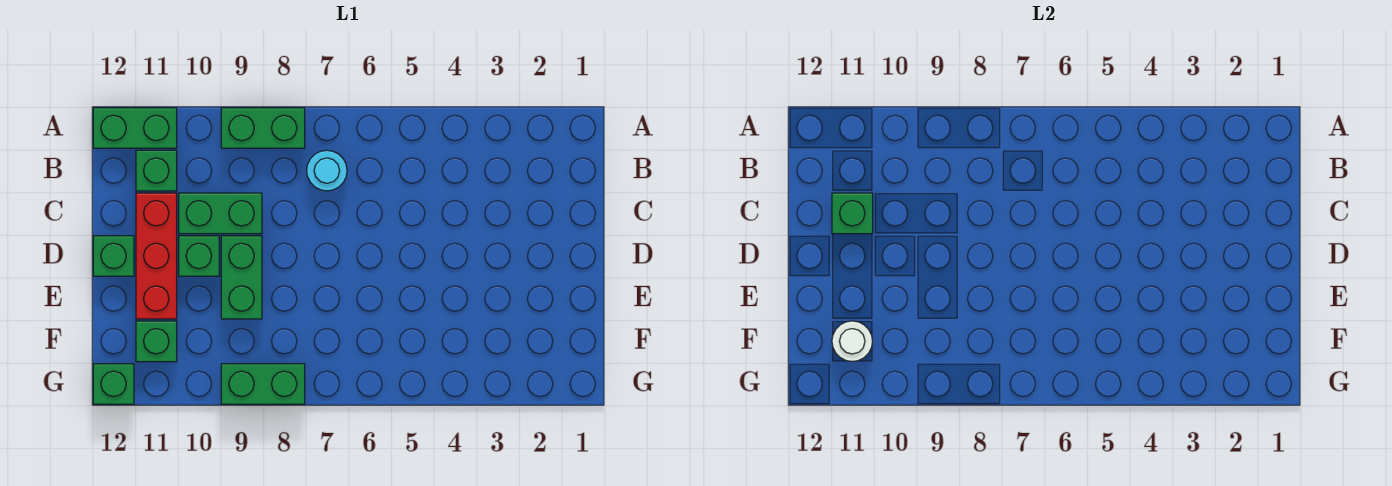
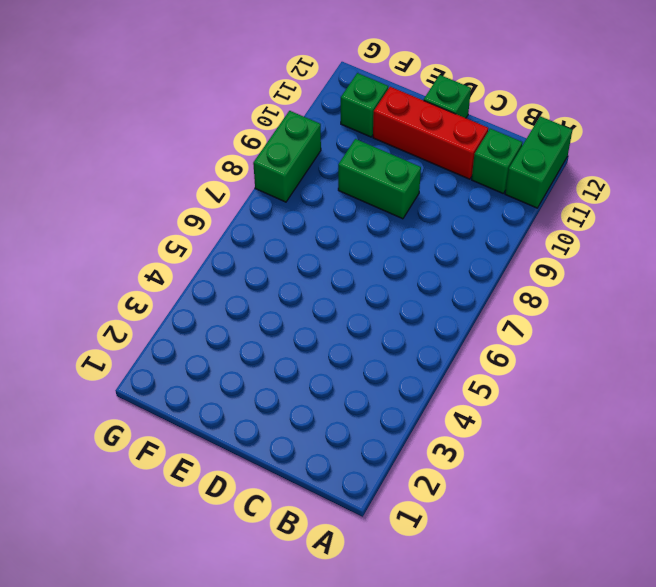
none -> green 1x2 brick [221,108,305,148]
none -> cyan 1x1 round brick [307,150,347,191]
none -> green 1x2 brick [179,193,262,234]

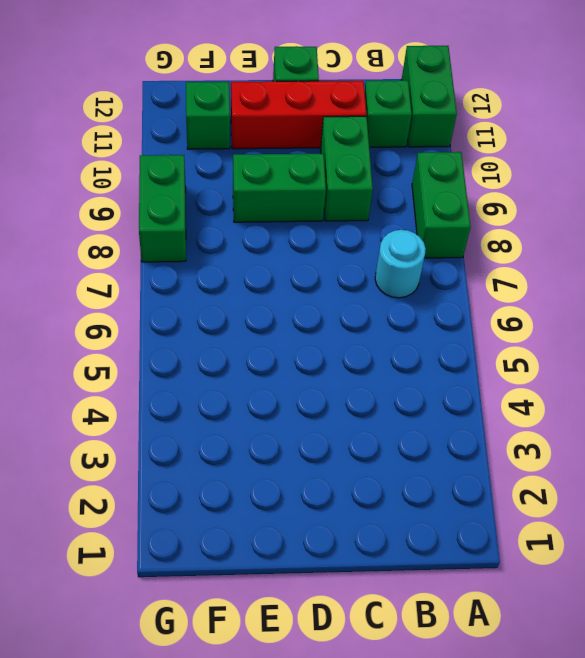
none -> green 1x1 brick [179,236,219,276]
none -> green 1x1 brick [93,364,134,404]
none -> green 1x1 brick [832,193,873,234]

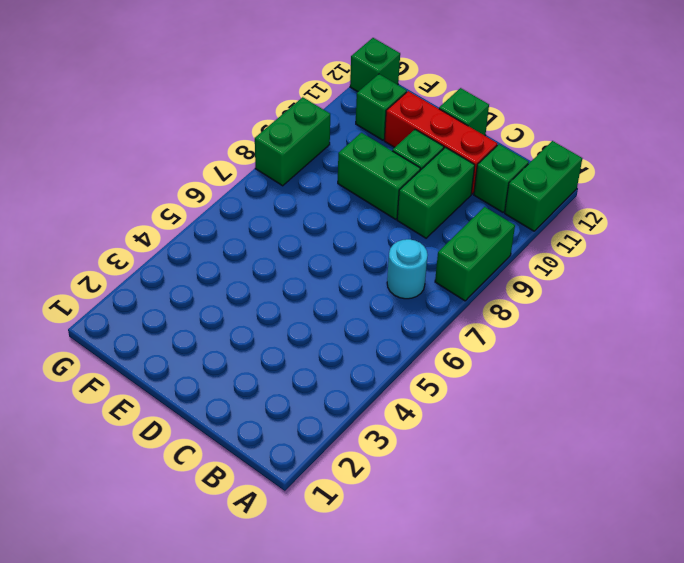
none -> green 1x1 brick [832,193,873,234]
none -> white 1x1 round brick [832,321,873,362]

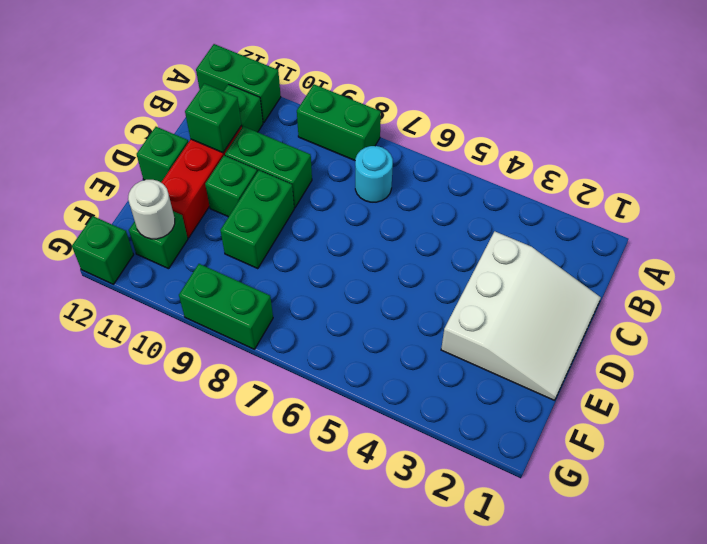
white 3x3 slope [441,231,601,400] -> none

